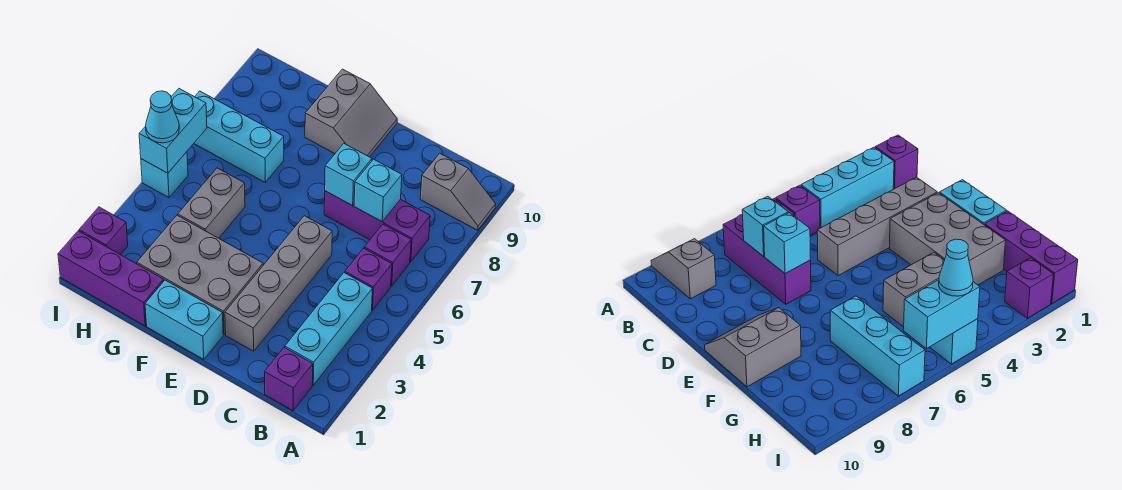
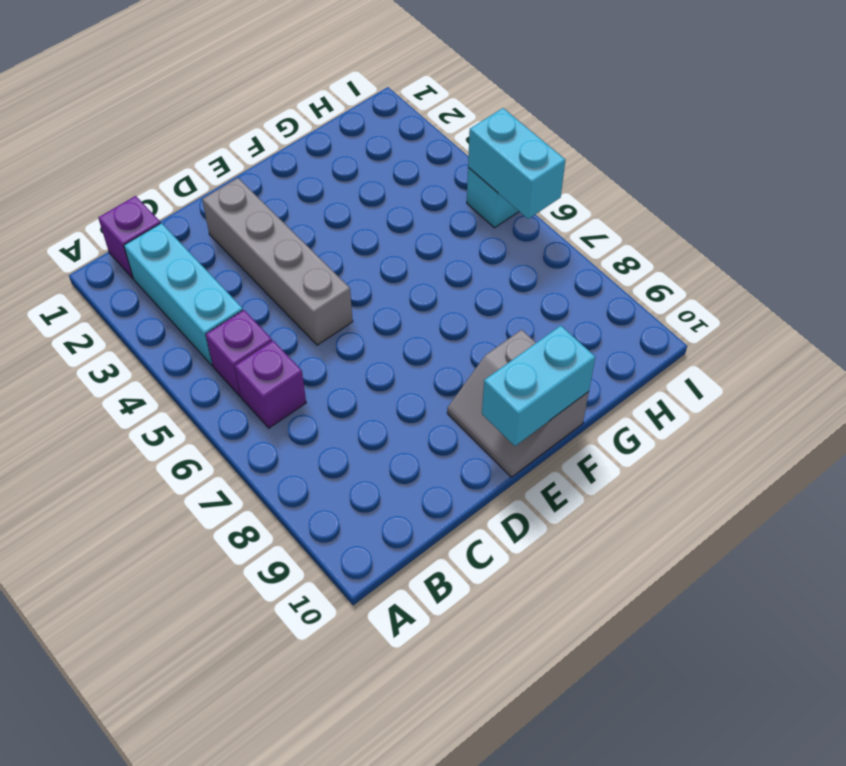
cyan 1x2 brick [482,325,595,446] -> cyan 1x2 brick moved to [145,280,223,359]
none -> grey 1x2 slope [420,153,496,230]
none -> purple 1x3 brick [324,191,430,262]
none -> grey 2x3 brick [137,215,263,334]

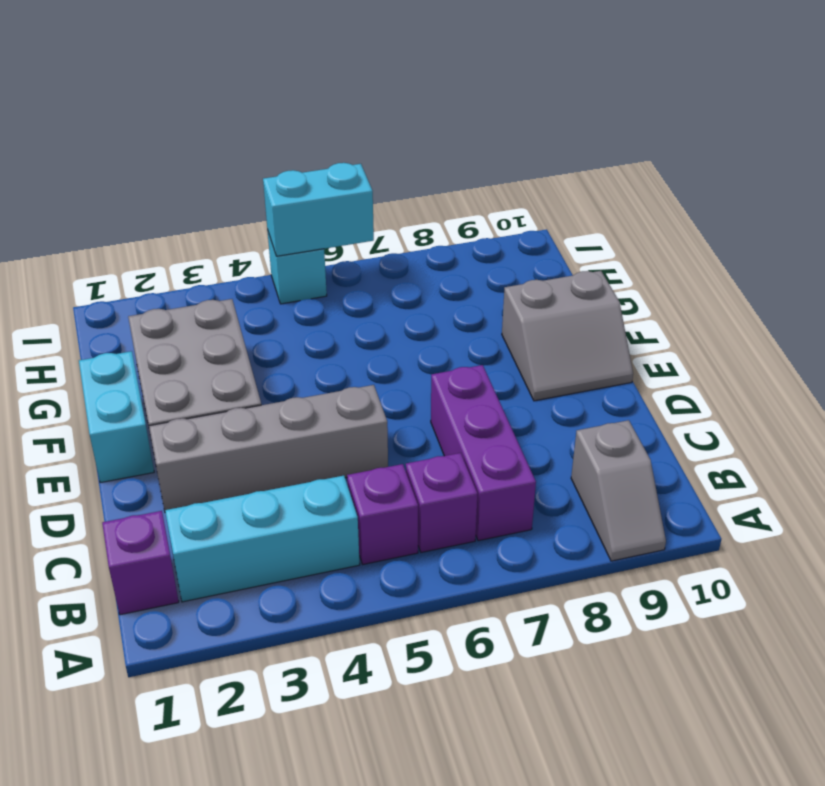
none -> purple 1x3 brick [58,231,164,326]
none -> grey 1x2 brick [178,168,245,238]
none -> cyan 1x3 brick [194,91,284,182]

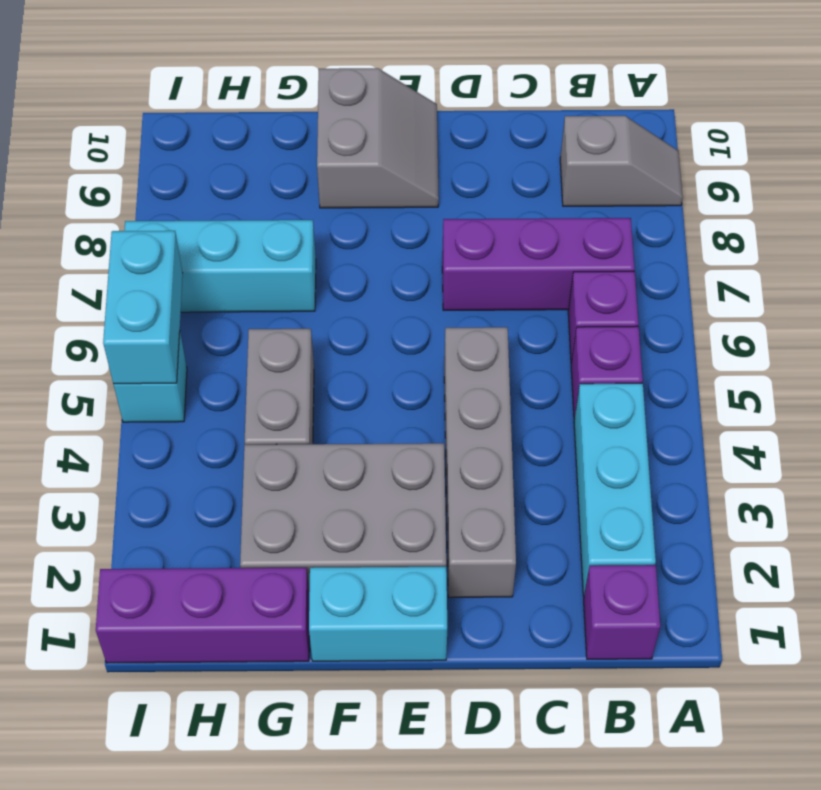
none -> purple 1x1 brick [79,207,128,255]
none -> cyan 1x1 brick [354,159,402,221]
none -> cyan 1x1 brick [325,144,372,206]

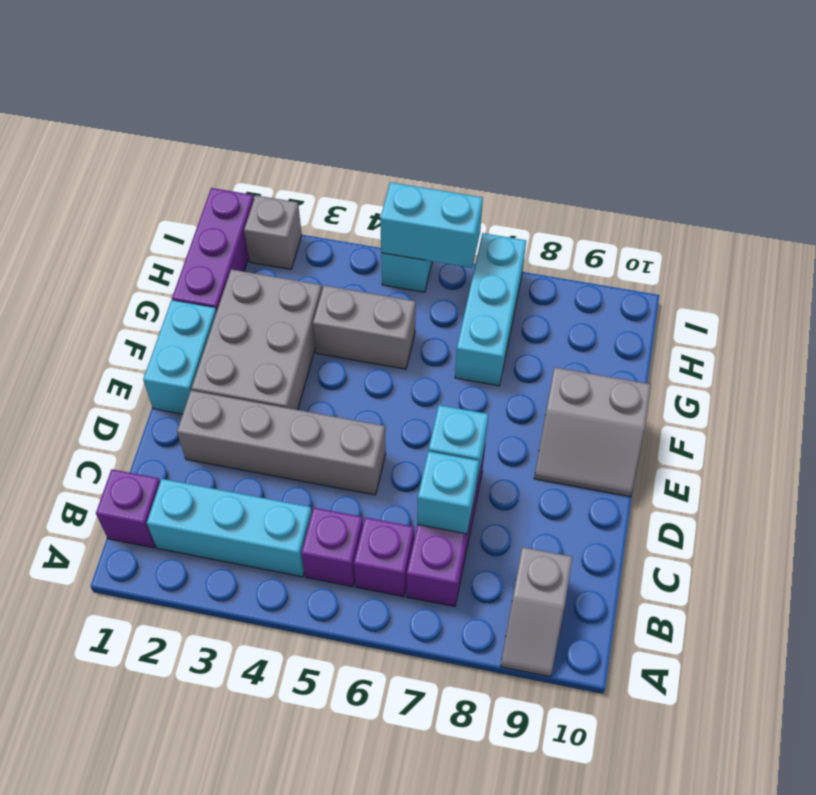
grey 1x1 brick [244,195,302,269] -> purple 1x1 brick [79,207,128,255]
none -> cyan 1x1 cone [146,91,179,143]

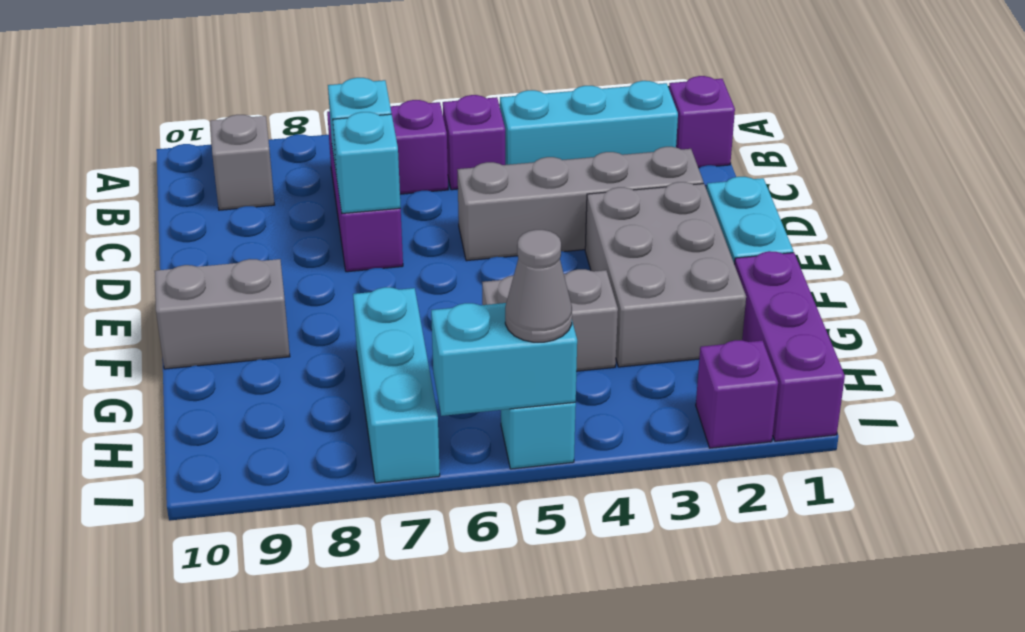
grey 1x1 cone [505,230,572,342] -> cyan 1x1 cone [146,91,179,143]

